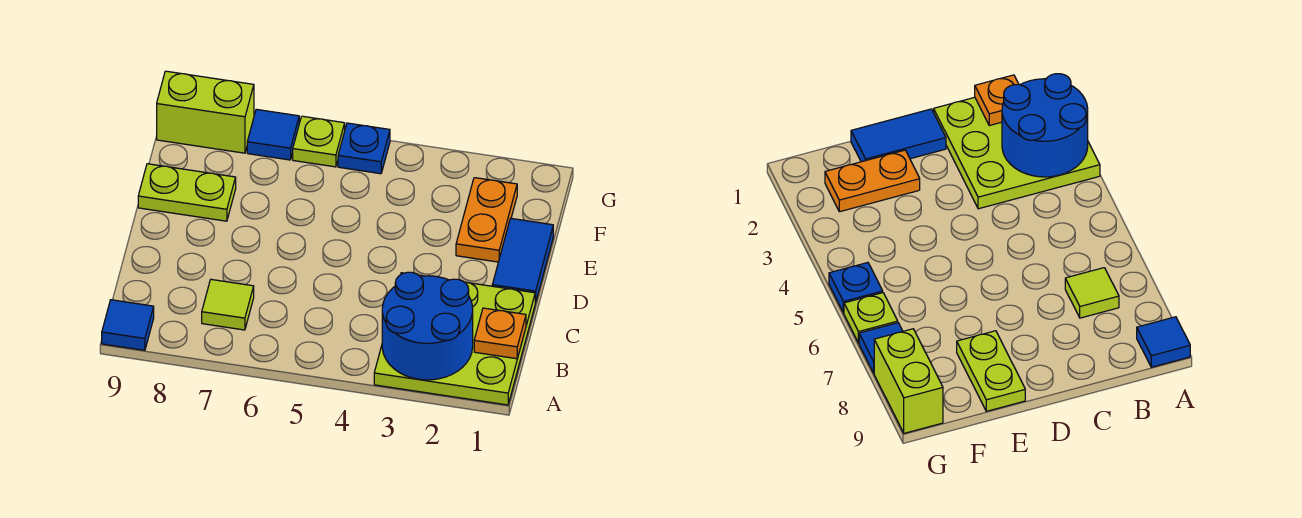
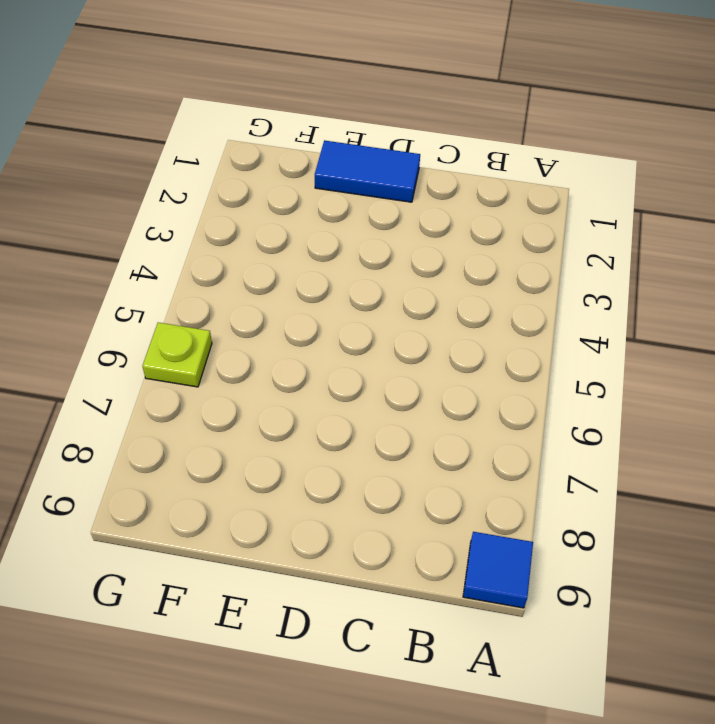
none -> lime 3x3 plate [374,273,535,405]
none -> lime 1x1 tile [202,279,254,330]
none -> orange 1x2 plate [456,178,517,262]

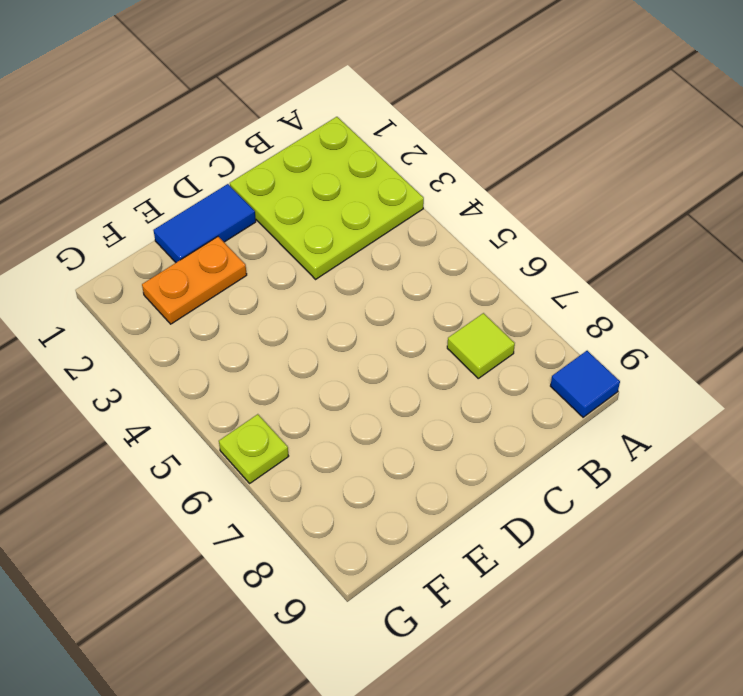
none -> lime 1x2 plate [138,164,236,221]
none -> blue 1x1 plate [338,123,390,174]
none -> blue 1x1 tile [247,109,299,160]

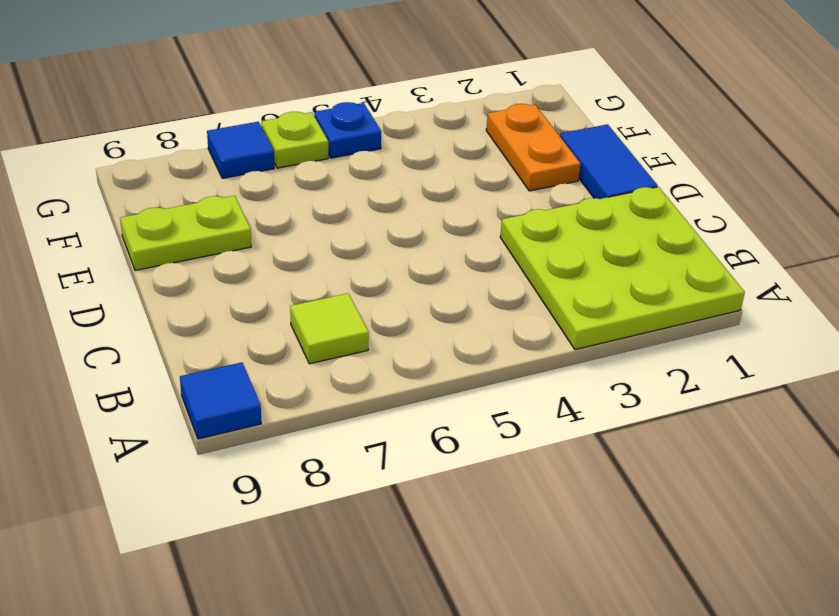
none -> lime 1x2 brick [157,71,254,153]
none -> blue 2x2 round brick [382,272,473,380]
none -> orange 1x1 plate [474,308,526,359]

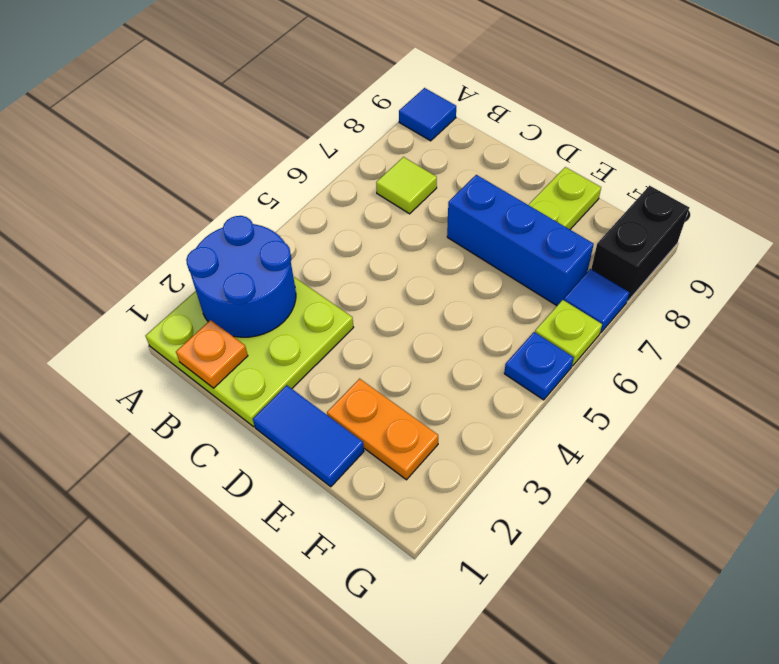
blue 1x3 brick [447,175,594,306] -> none
black 1x2 brick [591,186,689,301] -> lime 1x2 brick [157,71,254,153]

